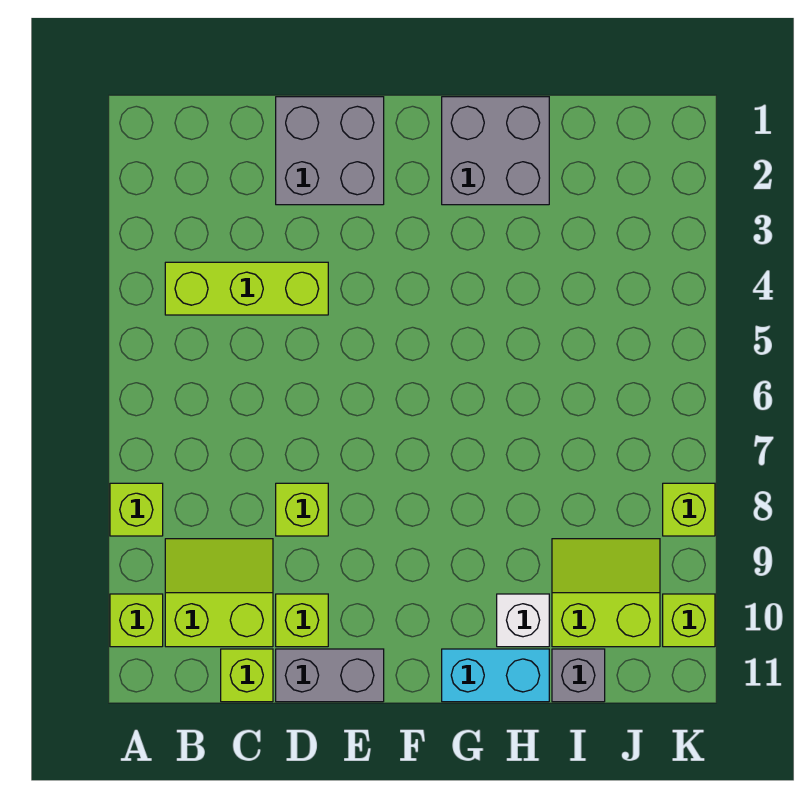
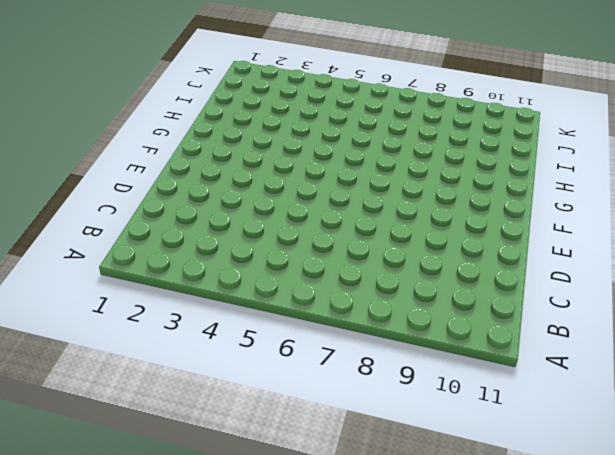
none -> lime 1x1 brick [110,483,163,536]
none -> lime 1x1 brick [110,594,163,647]
none -> lime 1x3 brick [165,262,328,315]

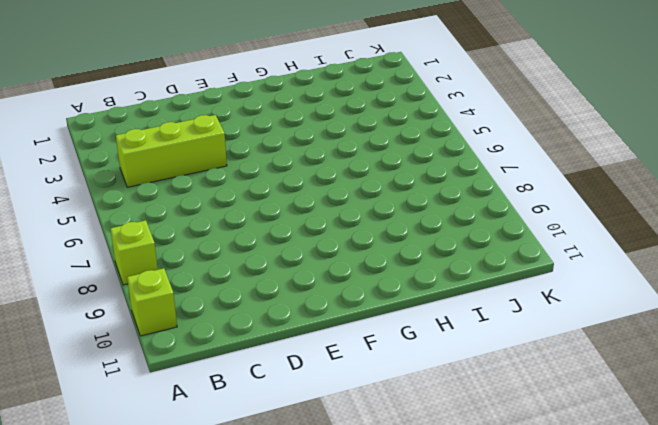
none -> lime 2x2 slope [165,539,273,647]
none -> lime 1x1 brick [221,649,273,702]
none -> grey 2x2 brick [276,97,384,205]

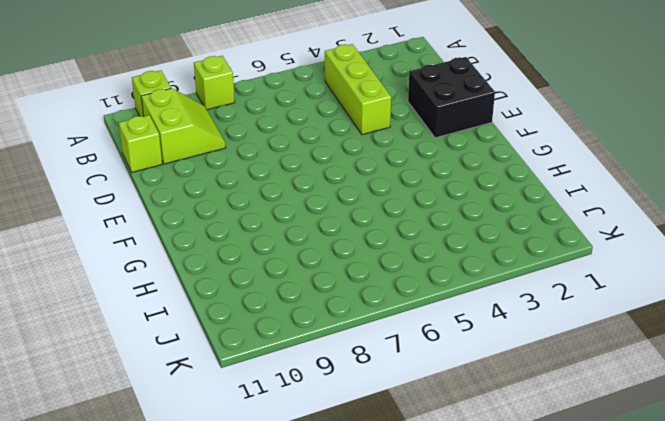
black 2x2 brick [408,57,495,138] -> grey 2x2 brick [276,97,384,205]
none -> lime 1x1 brick [276,483,328,536]
none -> lime 1x1 brick [276,594,328,647]
none -> grey 1x2 brick [276,649,384,702]

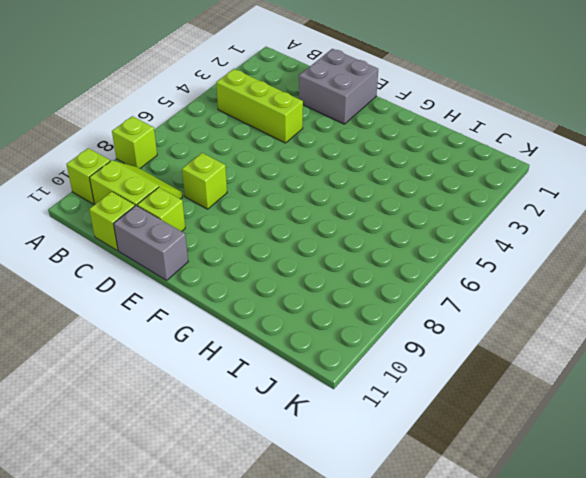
none -> grey 2x2 brick [442,97,549,205]
none -> cyan 1x2 brick [442,649,549,702]
none -> white 1x1 brick [497,594,549,647]

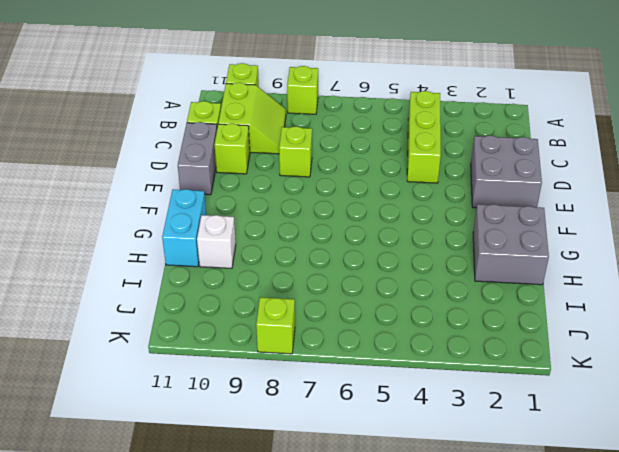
none -> lime 2x2 slope [552,539,660,647]
none -> grey 1x1 brick [552,649,605,702]
none -> lime 1x1 brick [663,594,715,647]

